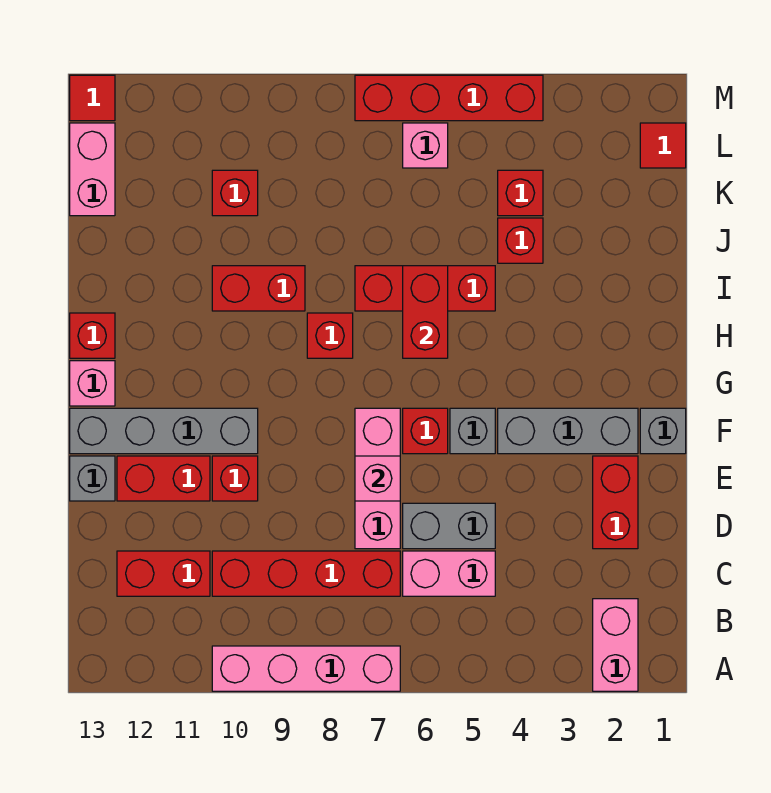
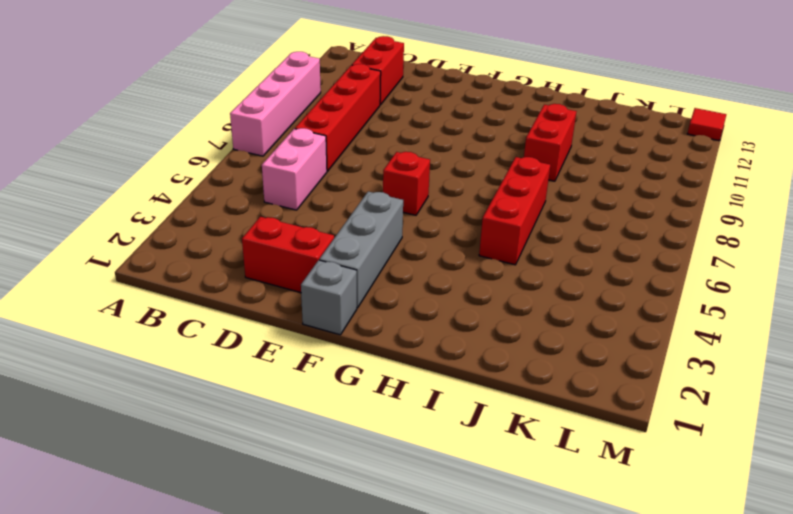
none -> pink 1x2 brick [593,599,638,691]
none -> grey 1x2 brick [403,503,495,549]
none -> pink 1x3 brick [355,408,400,549]
none -> red 1x1 brick [212,456,258,501]

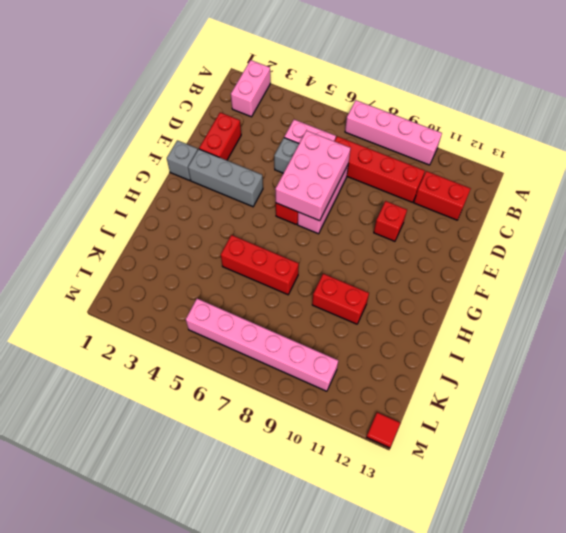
pink 2x3 brick [275,130,351,221] -> pink 1x1 brick [355,456,400,501]
pink 1x6 brick [186,299,338,391] -> pink 1x1 brick [403,123,448,168]
none -> red 1x2 brick [117,456,210,501]
none -> grey 1x1 brick [70,456,115,501]
none -> grey 1x1 brick [450,408,495,454]
none -> grey 1x4 brick [70,408,258,454]

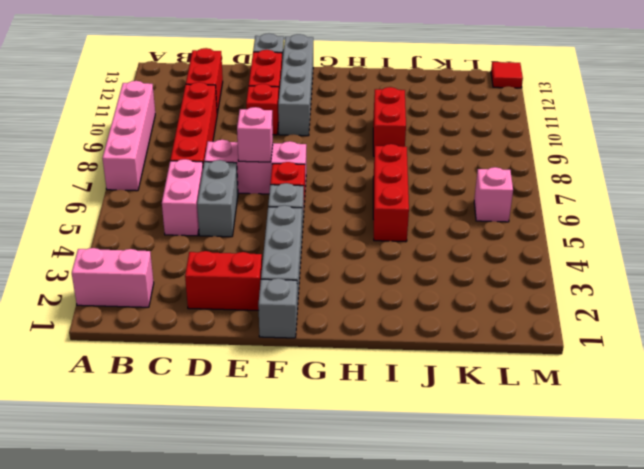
none -> pink 1x1 brick [70,361,115,406]
none -> red 1x1 brick [307,313,353,358]
none -> red 1x1 brick [70,313,115,358]
none -> red 1x1 brick [498,218,543,263]

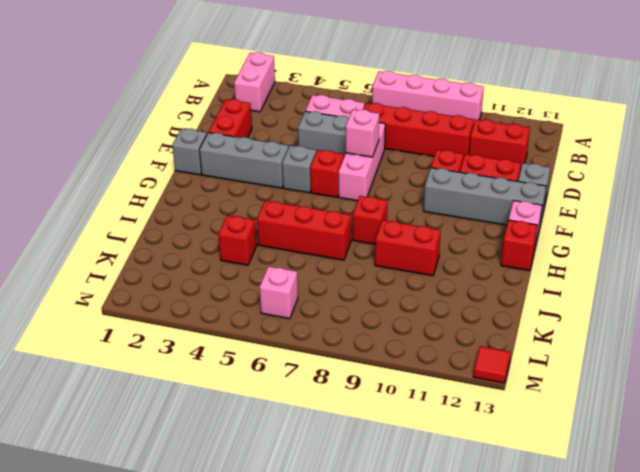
none -> red 1x1 brick [498,170,543,216]
none -> red 1x1 brick [212,170,258,216]
none -> pink 1x2 brick [70,123,115,216]
none -> red 1x1 tile [640,123,686,168]

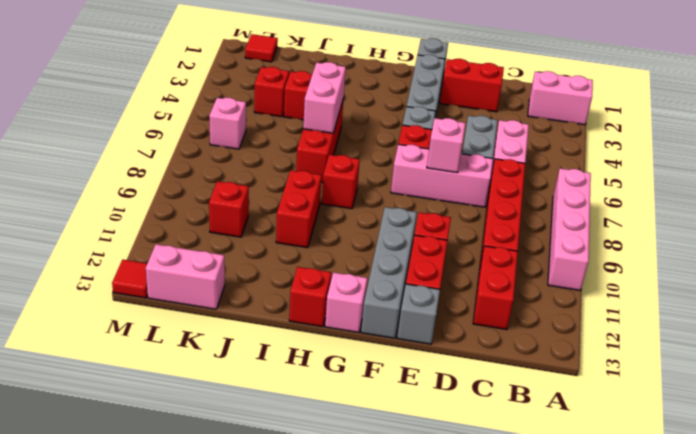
pink 1x2 brick [303,62,346,133] -> red 1x2 brick [403,266,448,358]
none -> red 1x4 brick [355,75,543,121]

